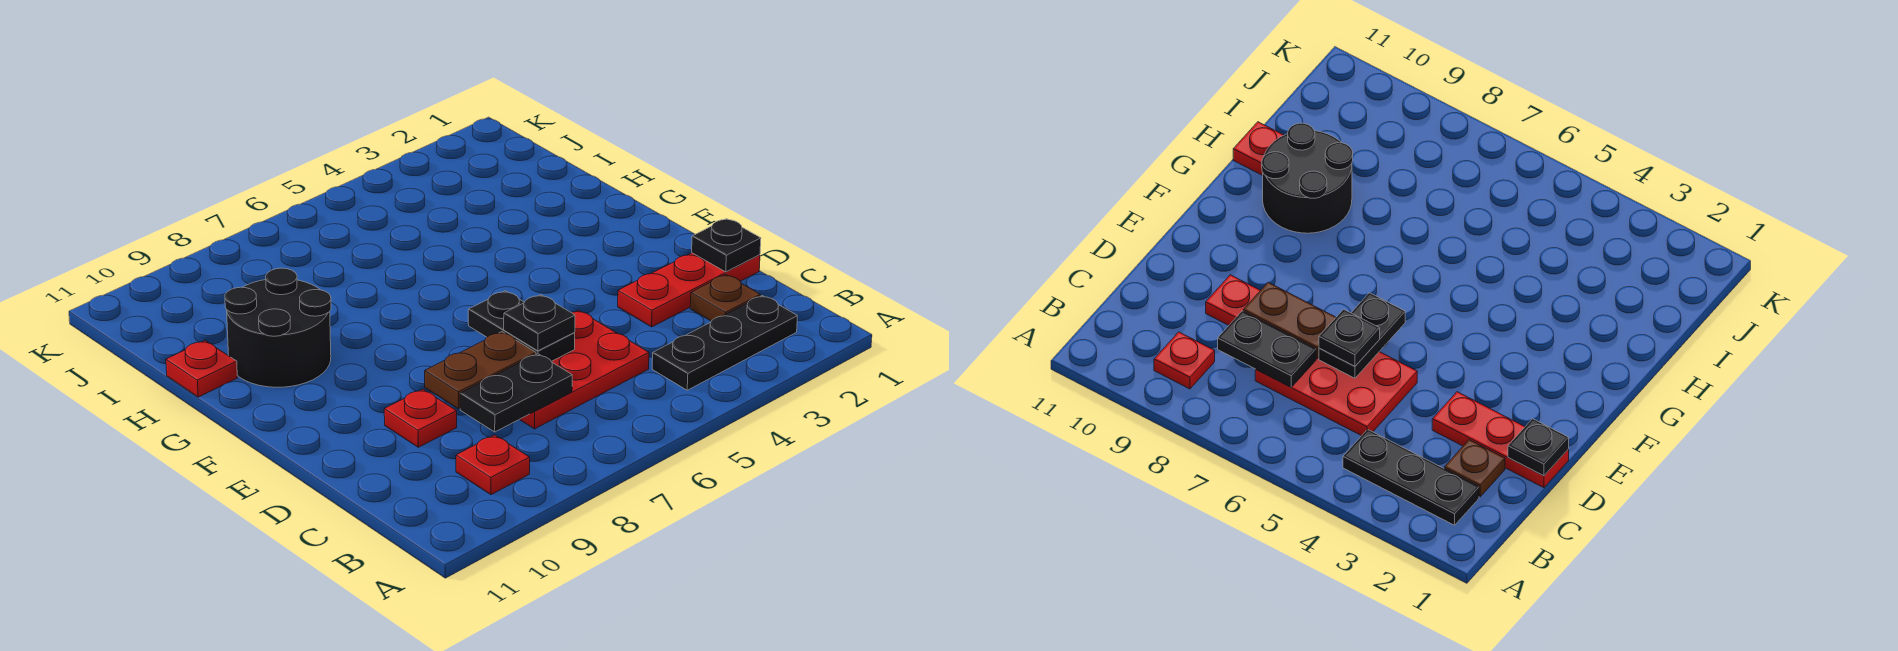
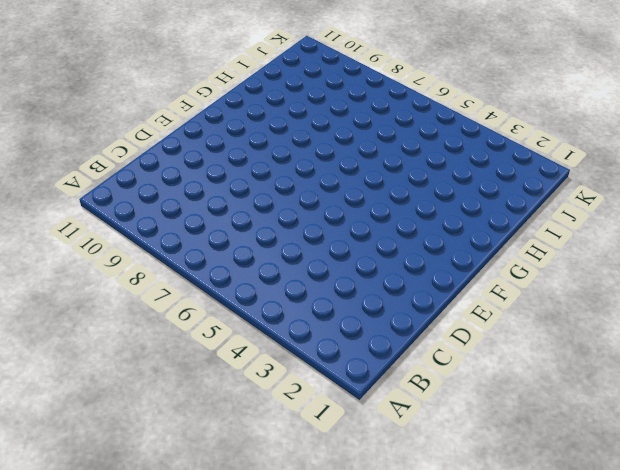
none -> black 1x3 plate [652,296,798,390]
none -> red 1x1 plate [456,435,530,495]
none -> brown 1x1 plate [690,275,760,321]

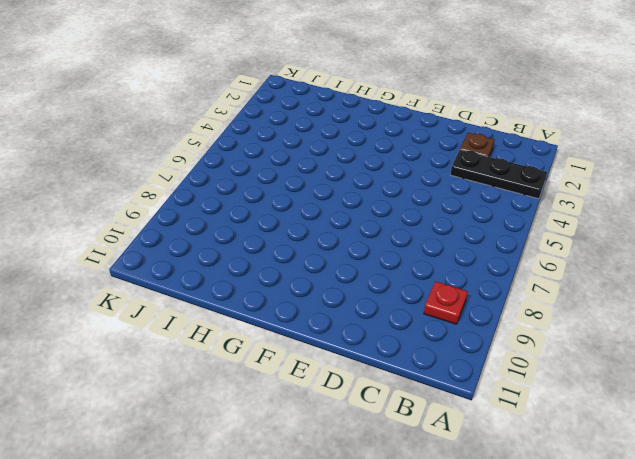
black 1x3 plate [450,150,547,199] -> black 1x3 plate turned to [652,296,798,390]
none -> red 2x3 plate [519,310,649,429]
none -> red 1x3 plate [618,253,760,327]
none -> red 1x1 plate [384,389,457,447]

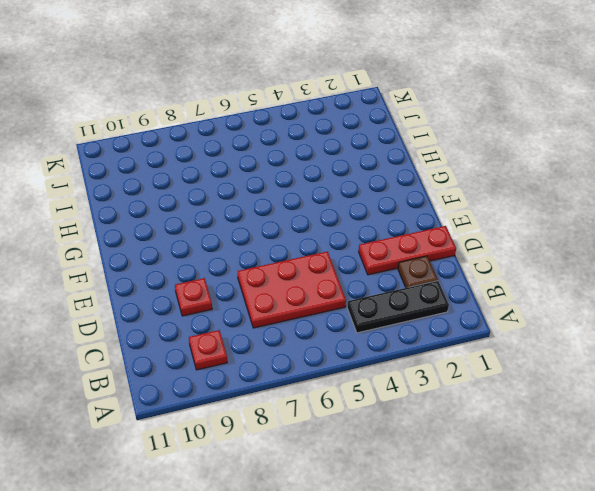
none -> black 2x2 round brick [225,268,331,387]
none -> red 1x1 plate [166,341,237,397]
none -> black 1x2 plate [460,354,572,432]

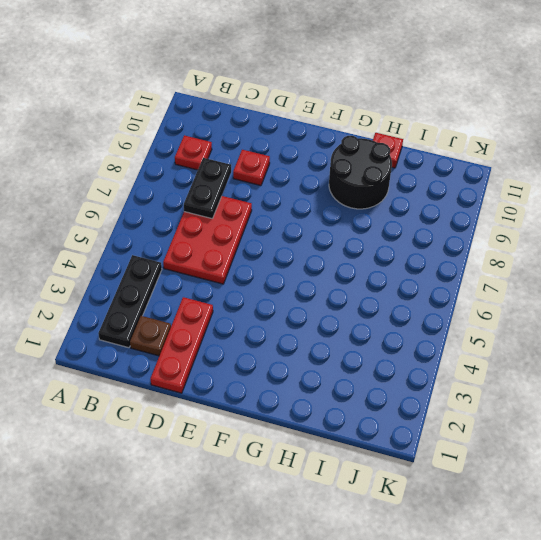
none -> black 1x1 plate [692,219,761,272]
none -> black 1x2 plate [468,291,575,362]
none -> brown 1x2 plate [425,332,536,409]

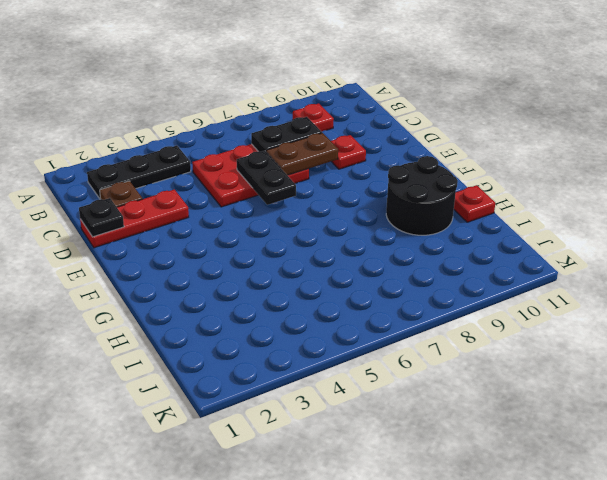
none -> black 1x1 plate [504,295,575,351]

